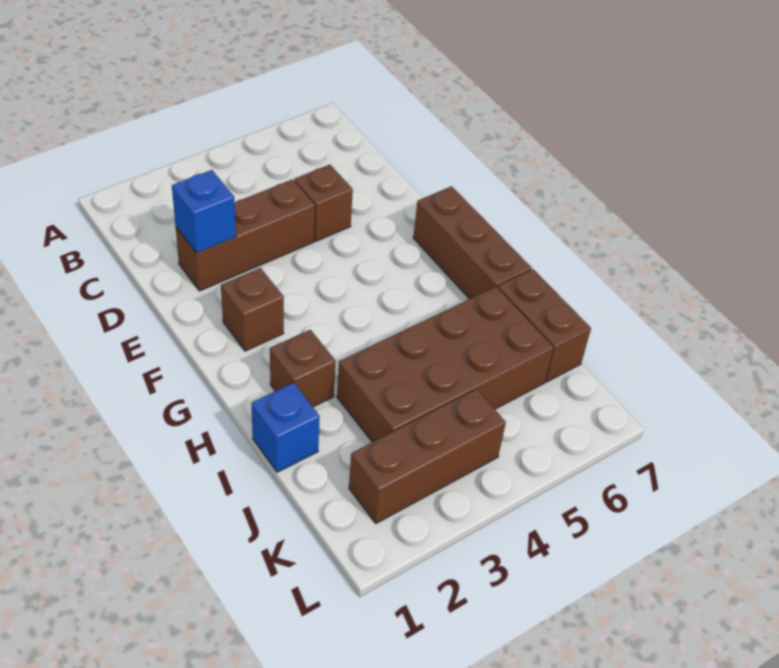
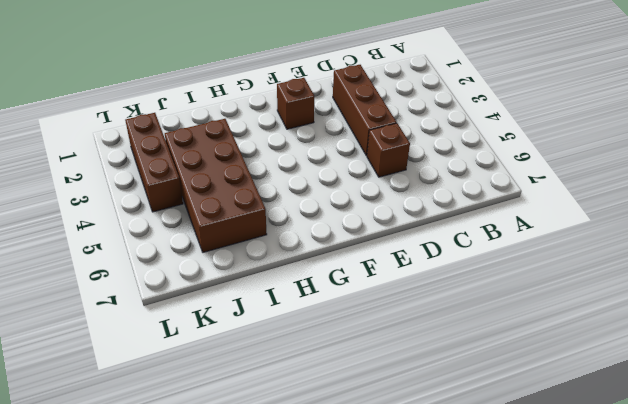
none -> brown 1x3 brick [413,186,532,299]
none -> brown 1x1 brick [270,330,336,407]

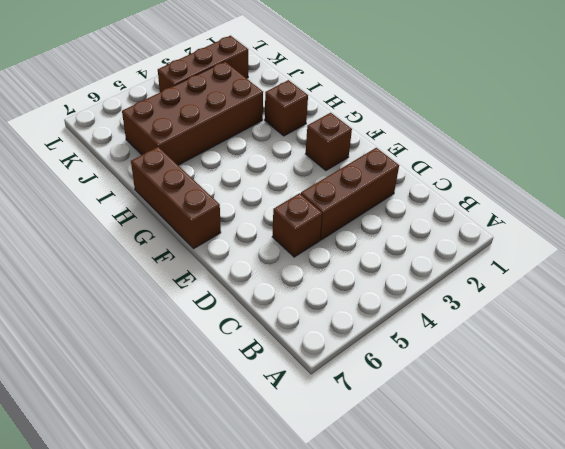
none -> blue 1x1 brick [251,383,320,472]
none -> brown 1x2 brick [498,269,591,382]

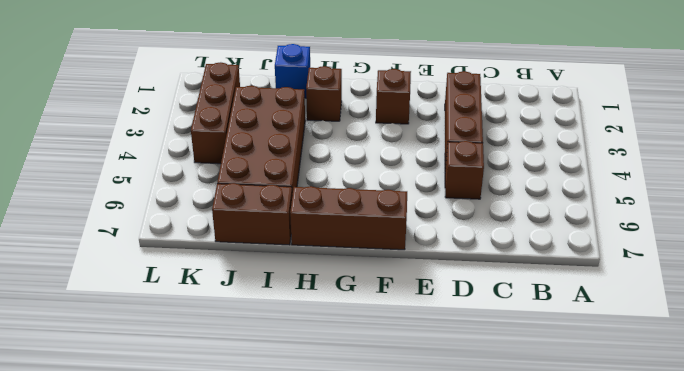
none -> blue 1x1 brick [172,170,236,253]

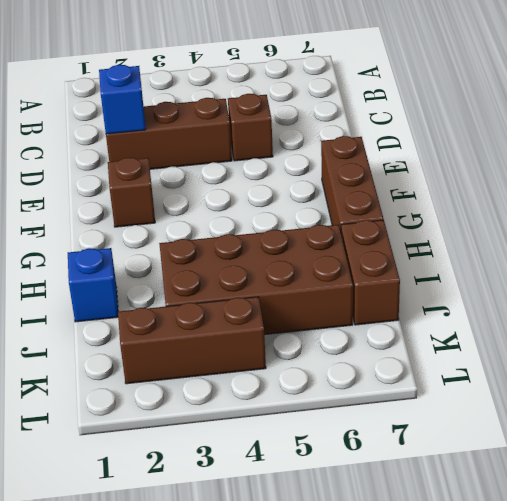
none -> brown 1x1 brick [270,330,336,407]

